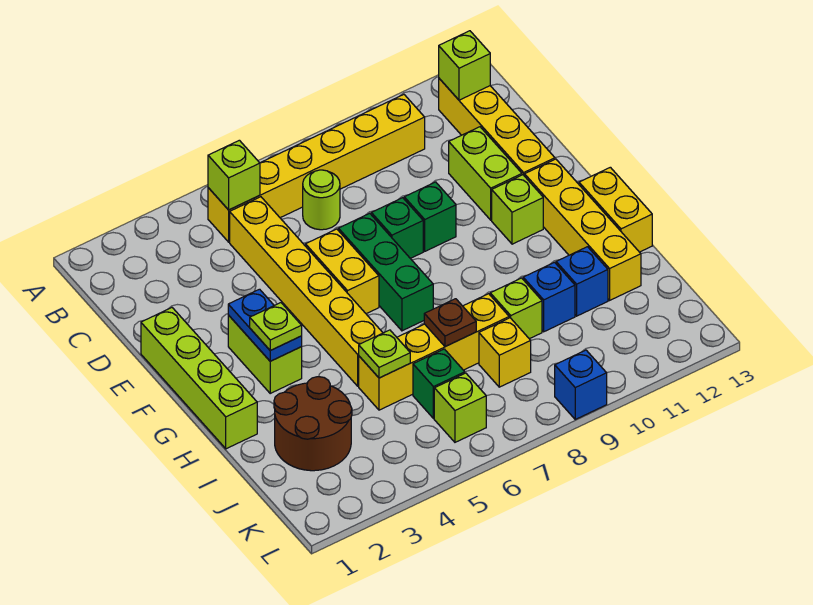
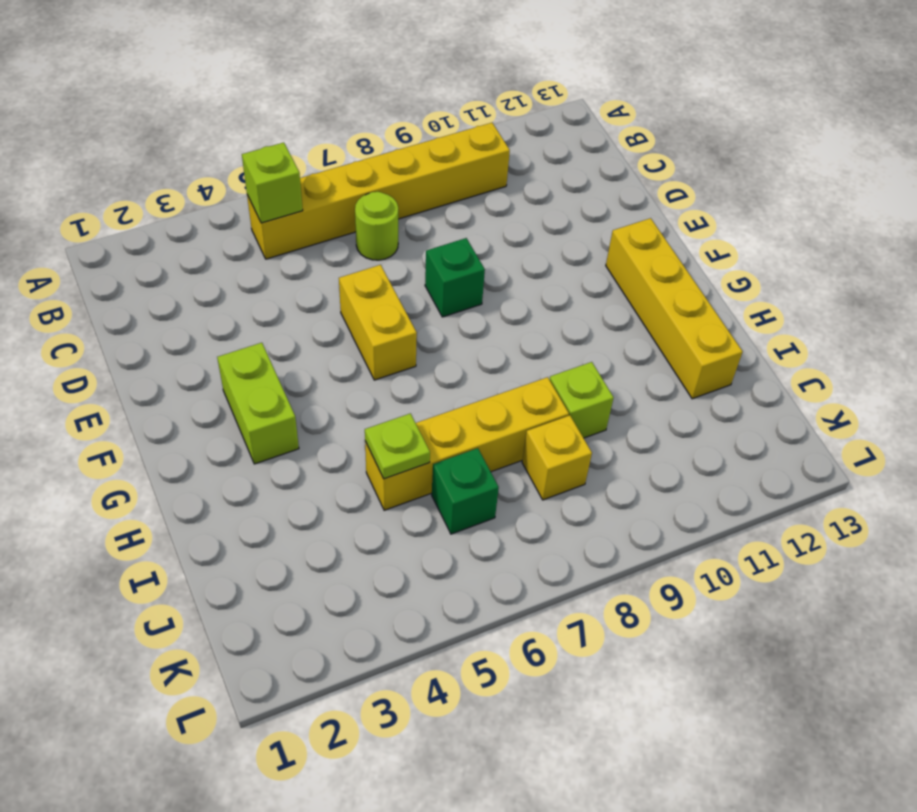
none -> yellow 1x4 brick [439,79,555,176]
none -> yellow 1x6 brick [230,197,383,386]
none -> lime 1x2 brick [449,127,522,220]

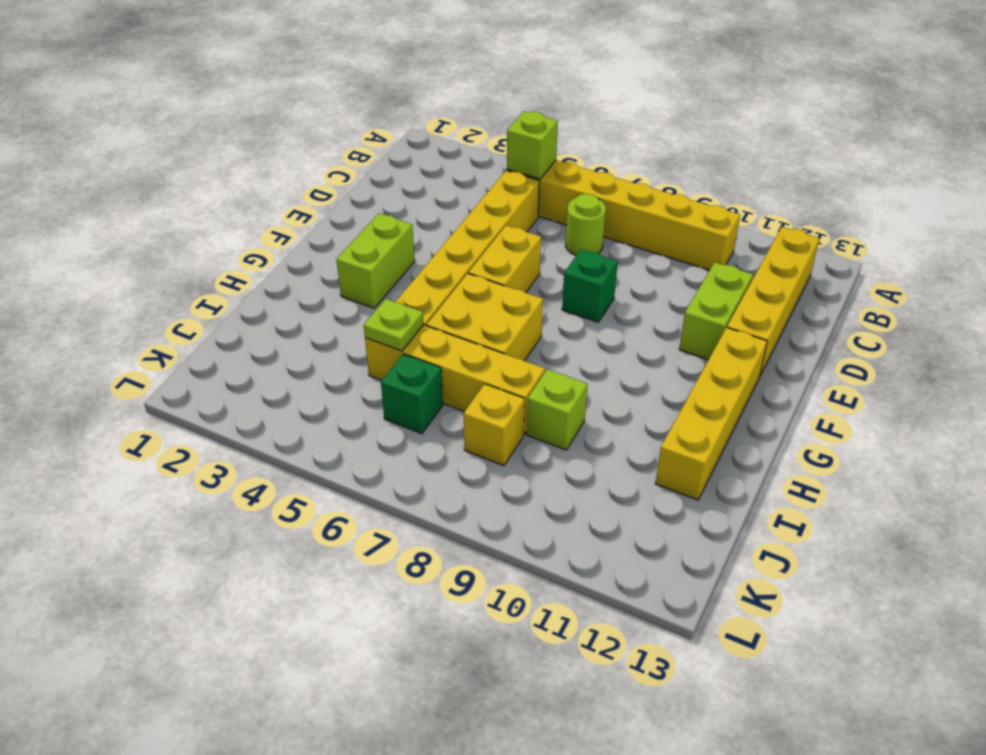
yellow 2x2 brick [427,273,543,361] -> green 1x3 brick [338,213,433,331]
none -> lime 1x4 brick [141,308,257,449]
none -> green 1x1 brick [404,182,456,251]
none -> lime 1x1 brick [492,175,543,244]

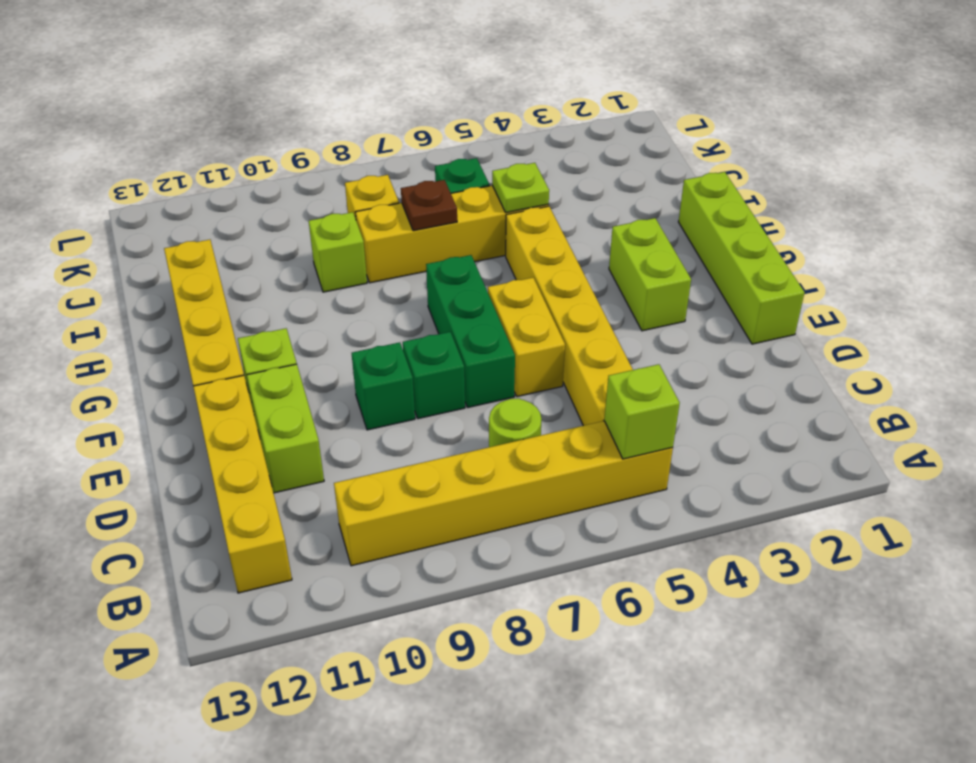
none -> yellow 1x2 brick [579,167,652,252]
none -> brown 2x2 round brick [274,377,352,471]
none -> blue 1x1 brick [523,262,575,332]

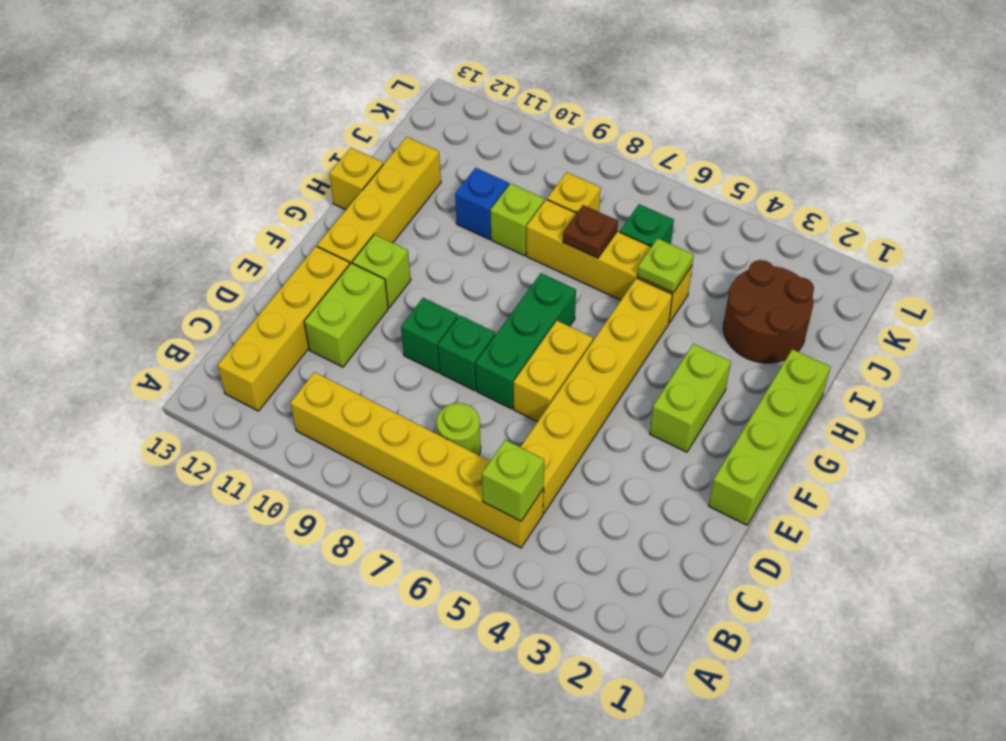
yellow 1x1 brick [329,148,383,210] -> yellow 1x2 brick [579,167,652,252]
none -> blue 1x1 brick [556,247,608,316]
none -> lime 1x1 brick [434,373,486,442]
none -> blue 1x1 brick [555,350,607,419]

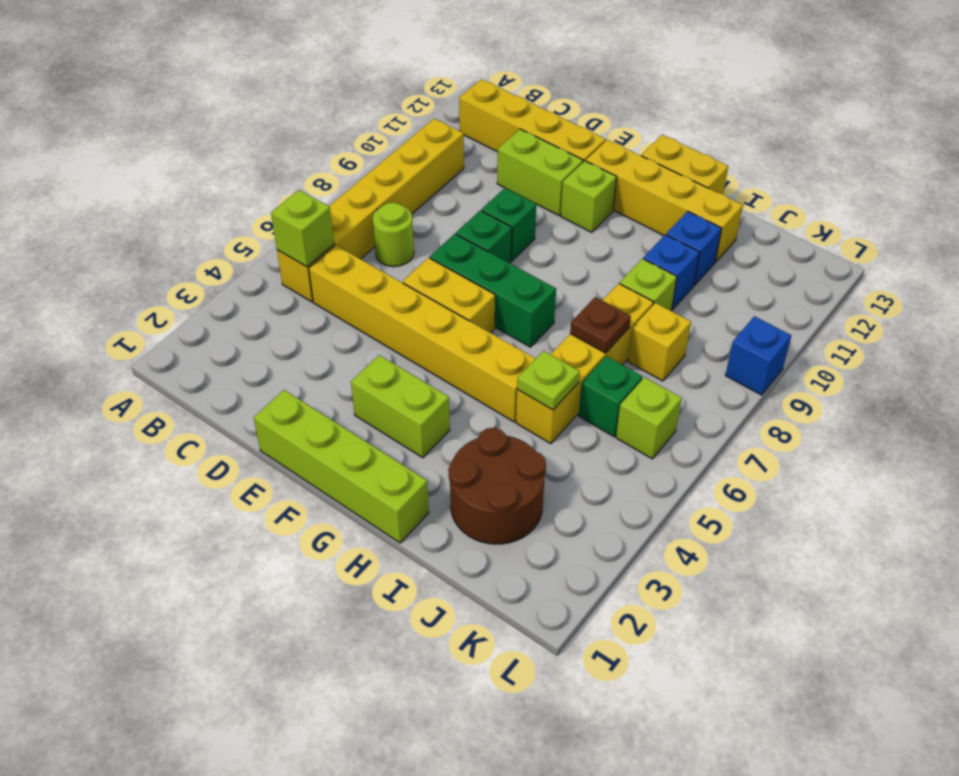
none -> lime 1x1 brick [439,31,490,100]
none -> blue 1x2 plate [228,289,302,361]
none -> lime 1x1 plate [250,303,302,350]

